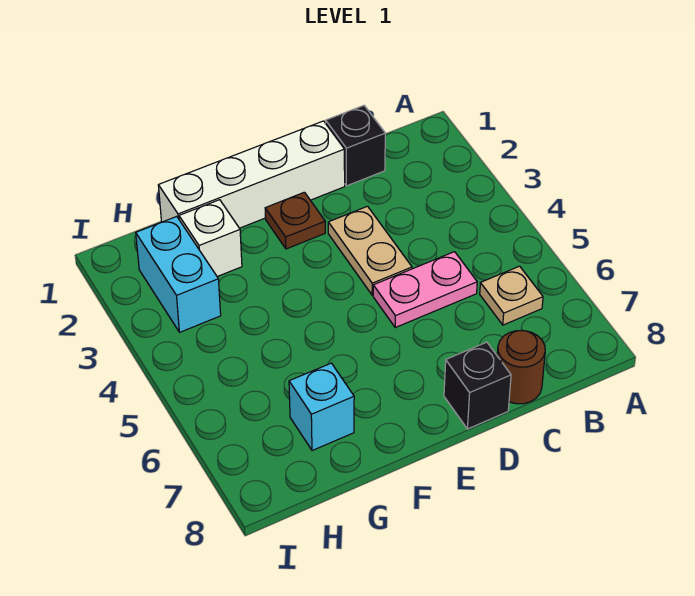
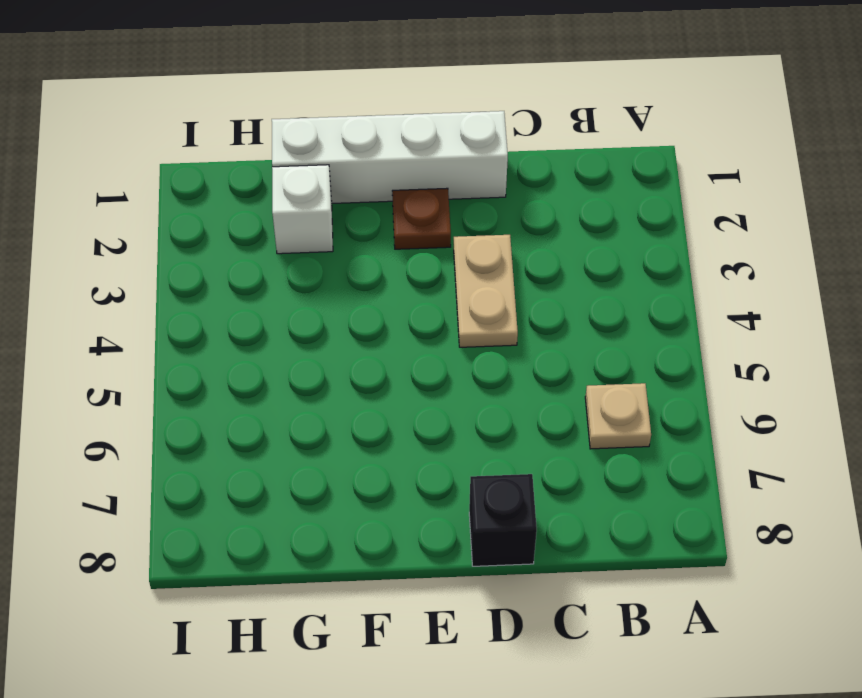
none -> black 1x1 brick [326,106,385,186]
none -> pink 1x2 plate [373,252,477,327]

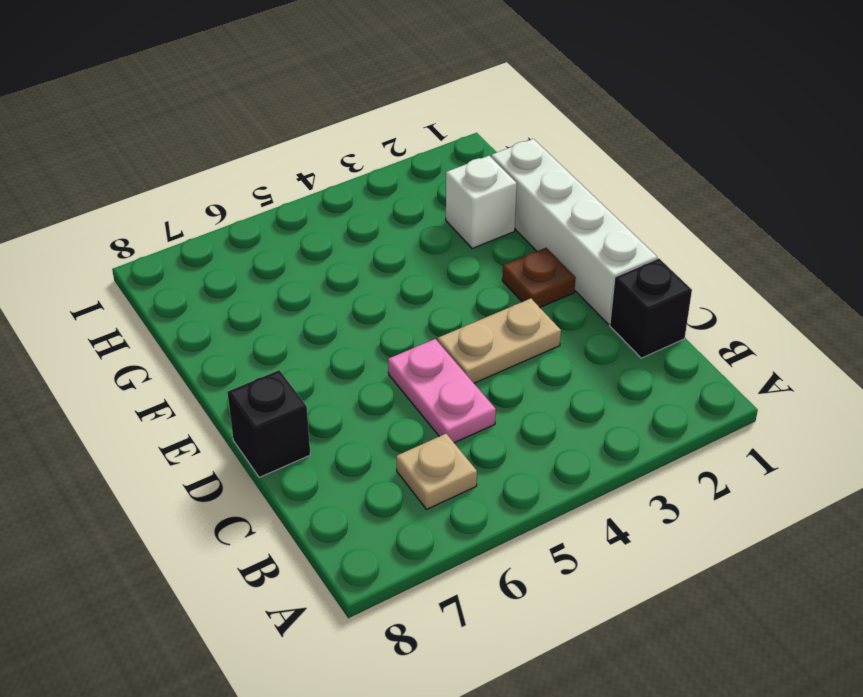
none -> brown 1x1 round brick [497,330,545,404]
none -> cyan 1x1 brick [289,363,354,451]

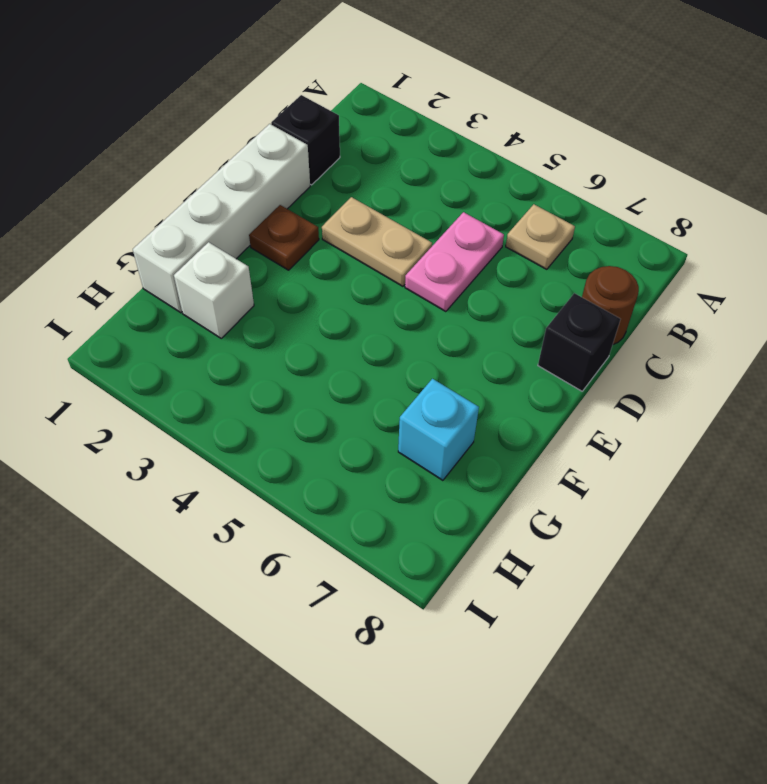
none -> cyan 1x2 brick [136,216,221,332]

